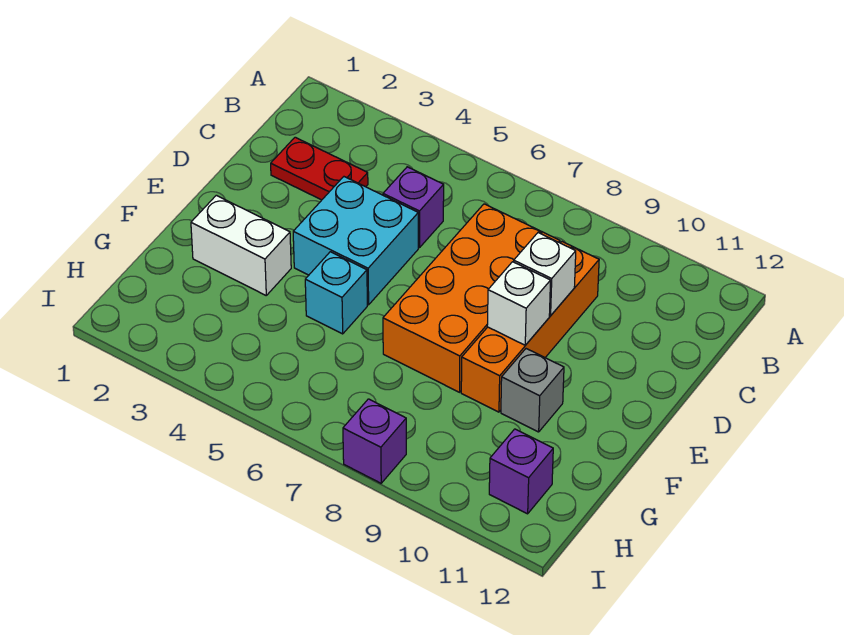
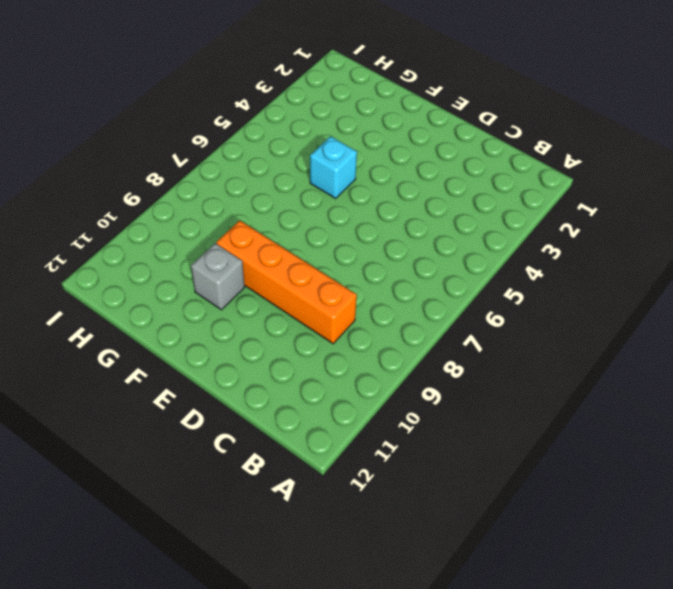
none -> red 1x2 plate [271,137,368,200]
none -> purple 1x1 brick [383,167,444,248]
none -> orange 2x4 brick [383,204,560,392]

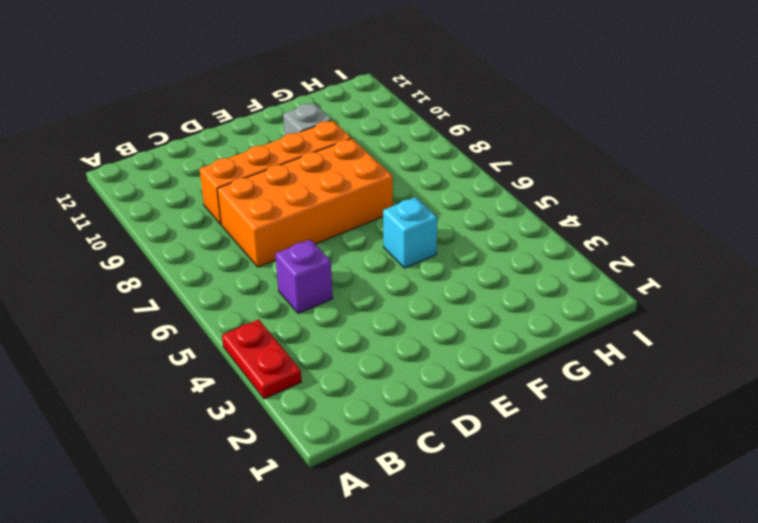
red 1x2 plate [222,319,302,399] -> red 1x2 plate moved to [271,137,368,200]
none -> cyan 2x2 brick [293,177,418,305]
none -> white 1x2 brick [191,195,291,295]
none -> purple 1x1 brick [489,429,553,514]

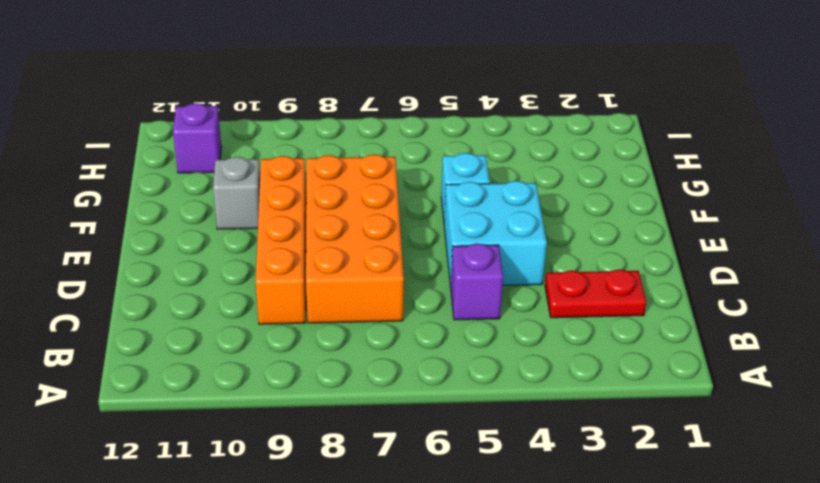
none -> white 1x2 brick [191,195,291,295]
none -> purple 1x1 brick [343,399,406,483]
none -> white 1x1 brick [514,233,576,316]

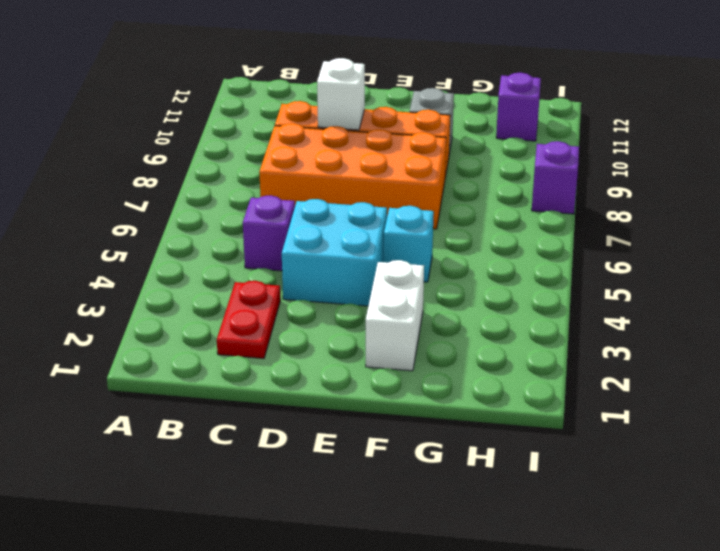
none -> white 1x1 brick [487,262,551,345]

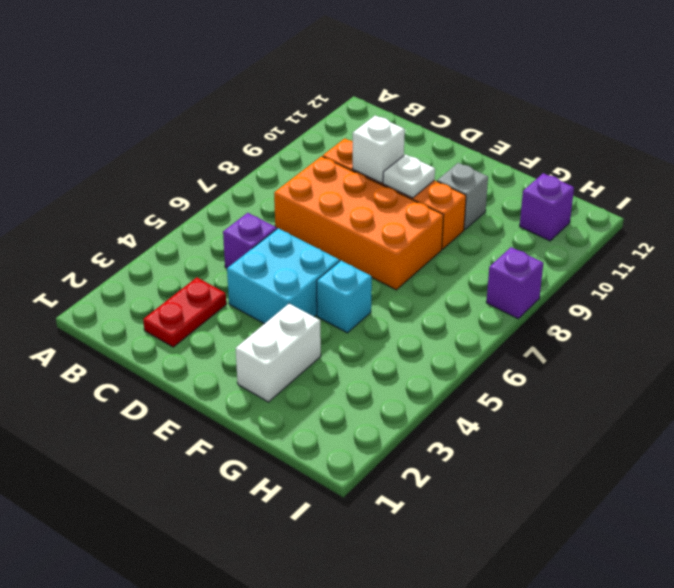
white 1x1 plate [383,155,435,198] -> white 1x1 brick [487,262,551,345]

